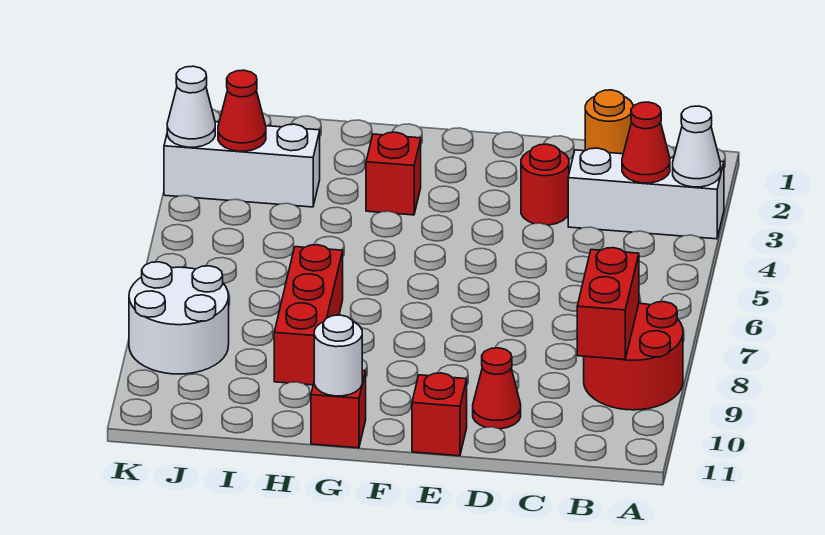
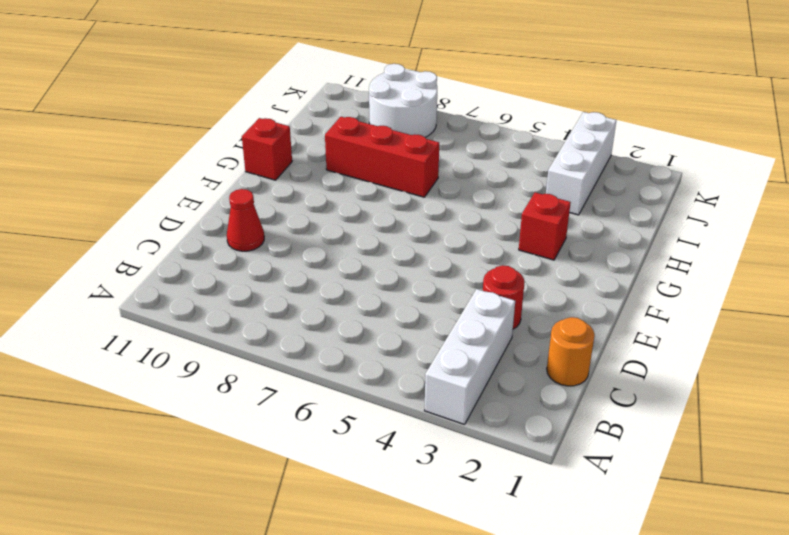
none -> red 2x2 round brick [584,302,683,410]
none -> red 1x1 brick [412,373,467,456]
none -> white 1x1 cone [673,106,721,187]

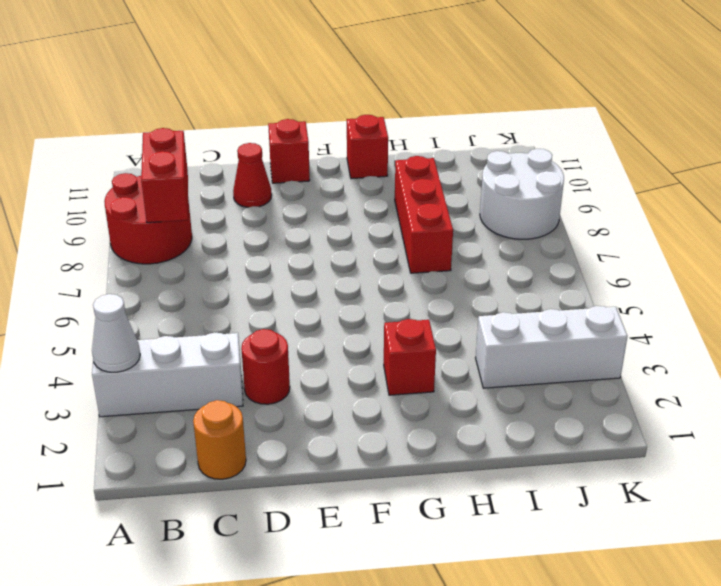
none -> red 1x1 cone [622,102,670,183]
none -> white 1x1 round brick [314,315,362,396]
none -> red 1x1 cone [218,70,266,151]

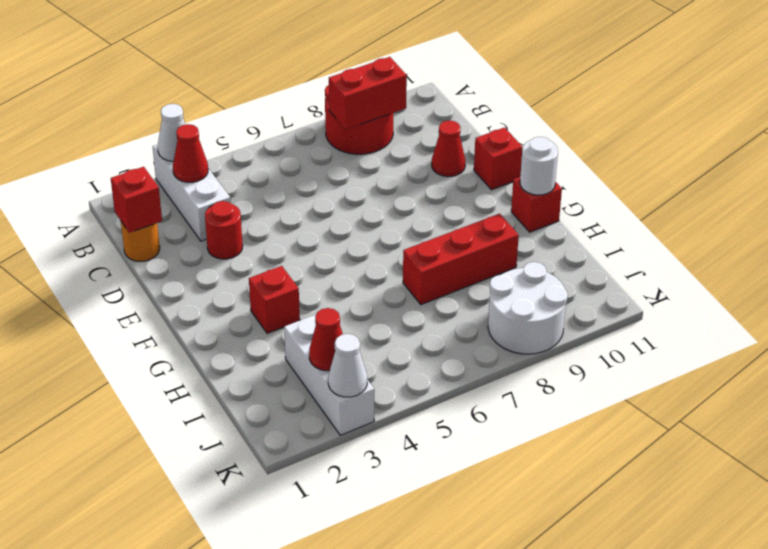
red 1x1 brick [111,167,162,233] -> none

